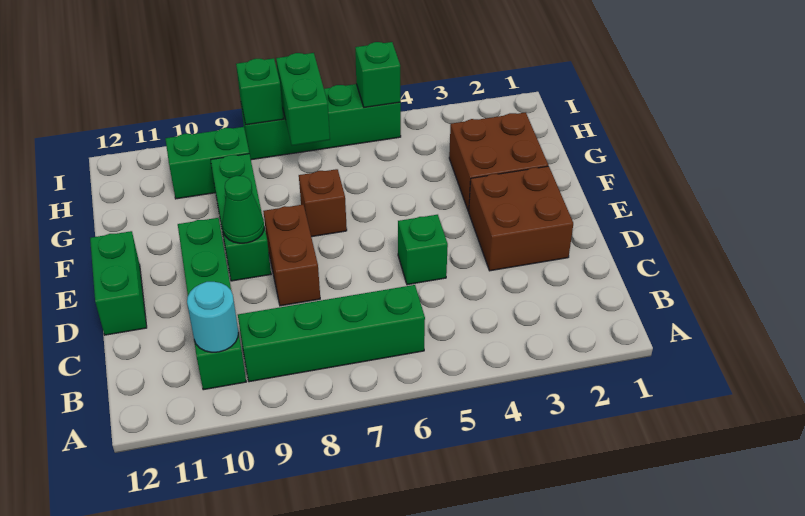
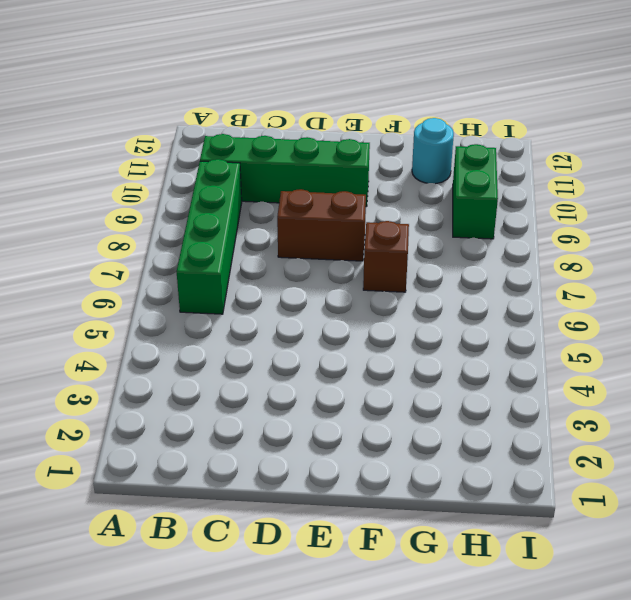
cyan 1x1 round brick [412,118,454,184] -> cyan 1x1 round brick moved to [187,282,238,352]
none -> brown 2x2 brick [469,166,573,271]
none -> green 1x1 brick [398,215,448,285]
none -> green 1x2 brick [90,231,147,335]

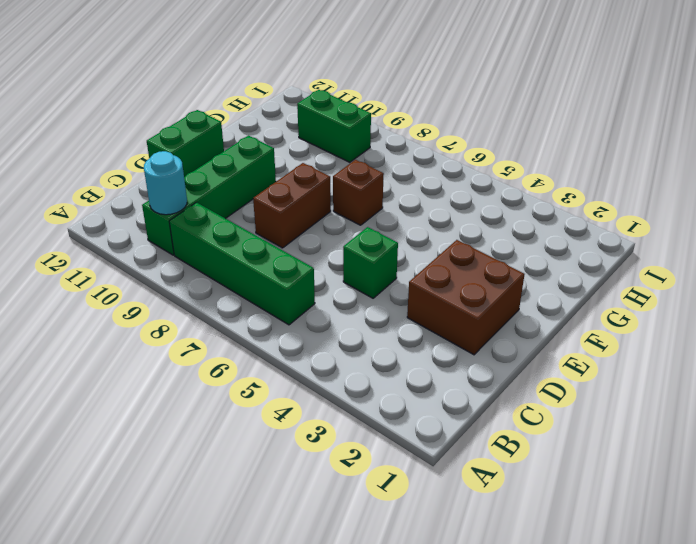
none -> green 1x3 brick [211,154,271,281]
none -> brown 2x2 brick [449,112,548,212]
none -> green 1x4 brick [241,84,401,160]

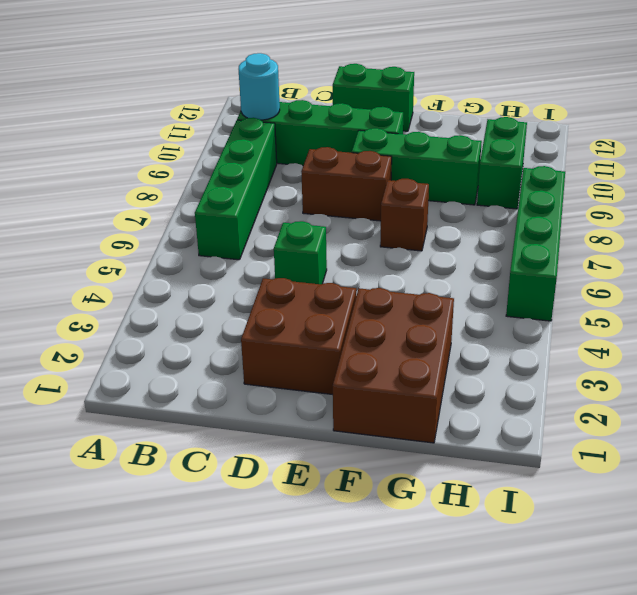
brown 2x3 brick [333,288,454,443] -> brown 2x2 brick [449,112,548,212]
none -> green 1x1 cone [222,176,264,243]
none -> green 1x2 brick [276,53,330,146]
none -> green 1x1 brick [355,42,401,108]

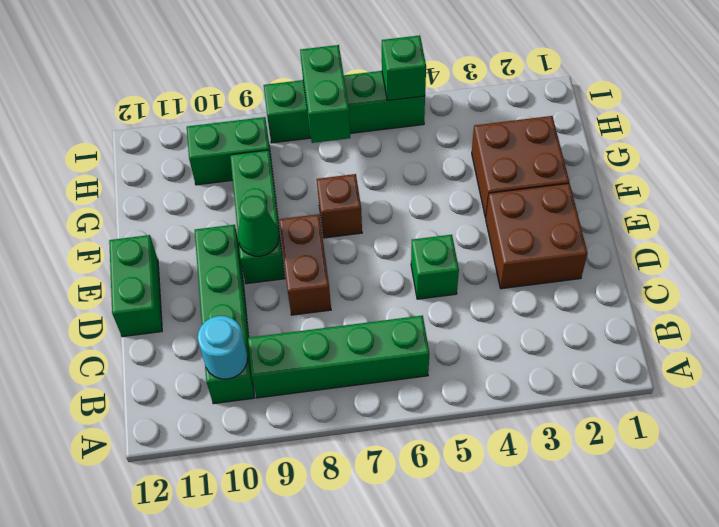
none -> green 1x1 brick [236,58,283,125]

